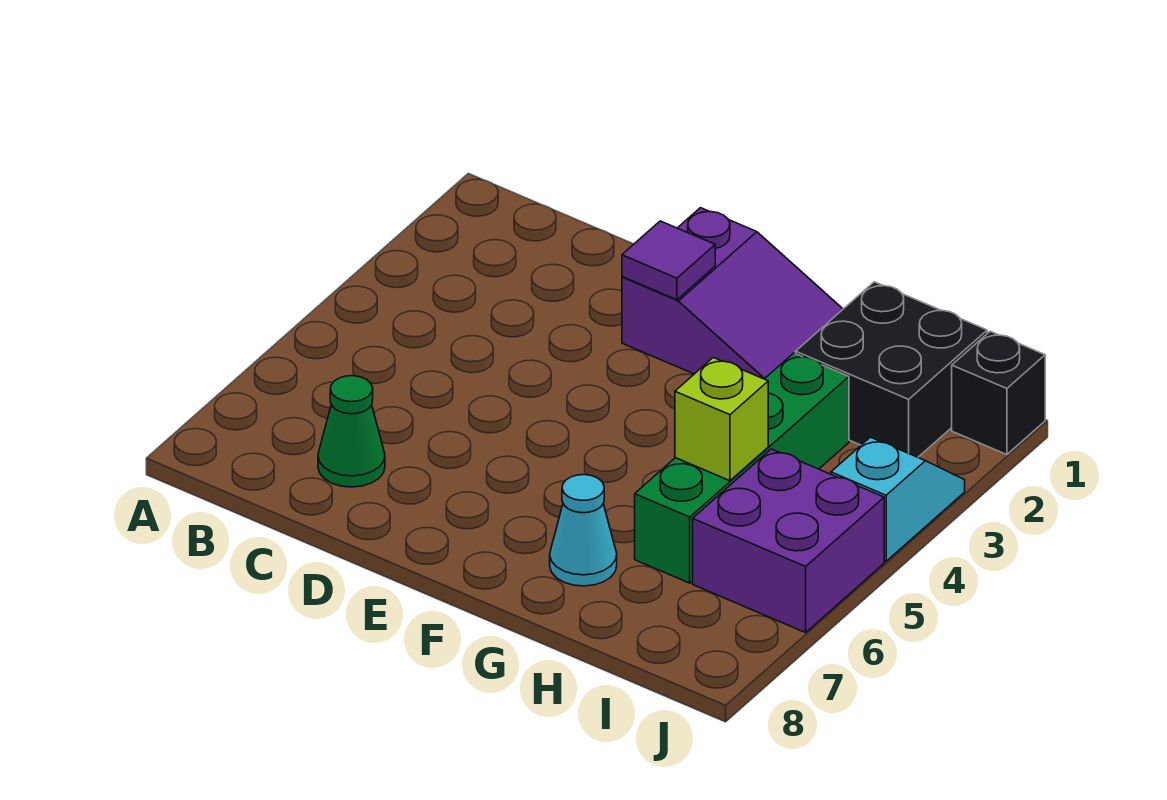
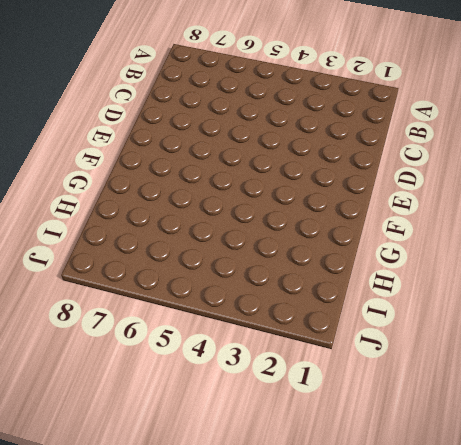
none -> green 1x1 cone [318,376,385,487]
none -> purple 2x3 slope [622,208,843,379]

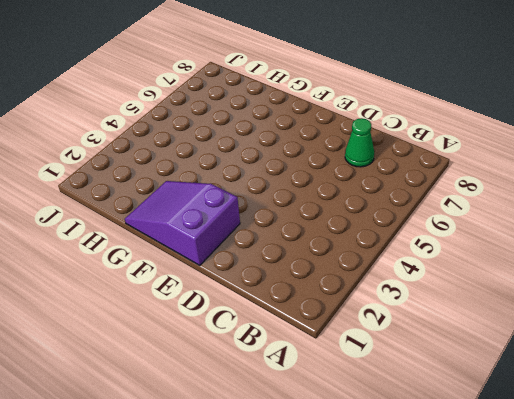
none -> cyan 1x1 cone [550,475,617,586]
none -> black 2x2 brick [796,282,987,457]

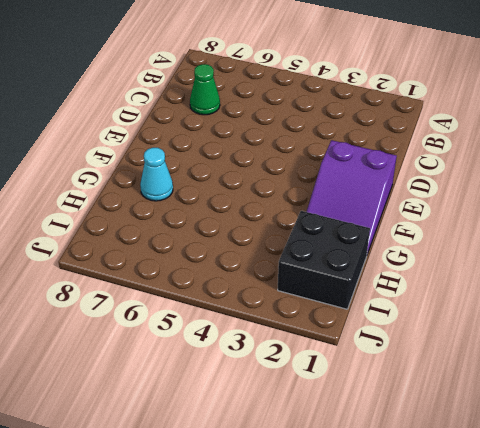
none -> green 1x4 brick [635,353,849,583]
none -> purple 2x2 brick [693,449,884,633]

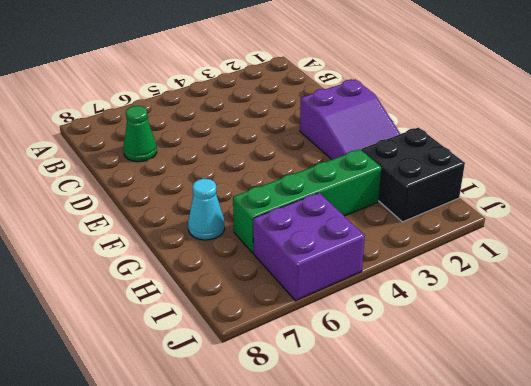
none -> black 1x1 brick [952,331,1045,455]
none -> cyan 1x2 slope [831,437,965,561]

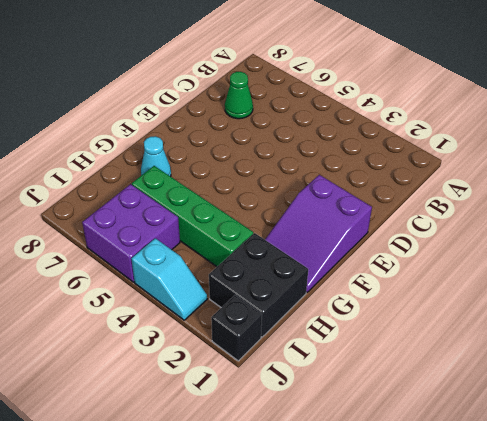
none -> purple 1x1 tile [622,221,715,300]
none -> lime 1x1 brick [675,358,768,481]

